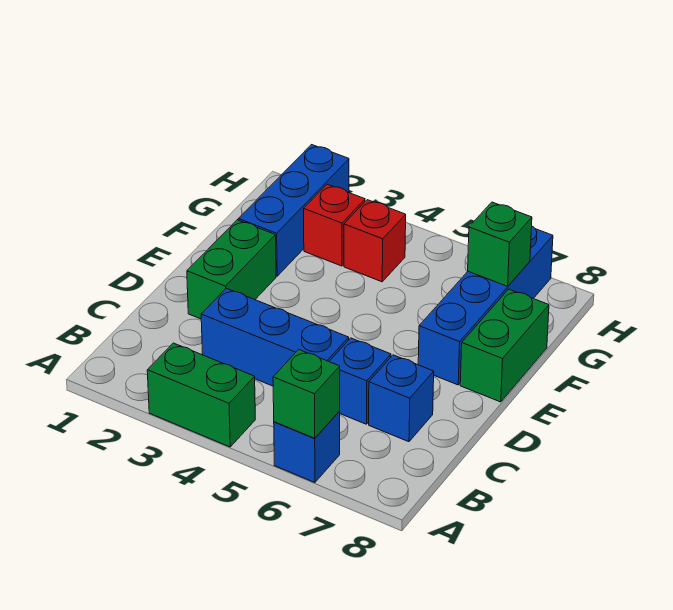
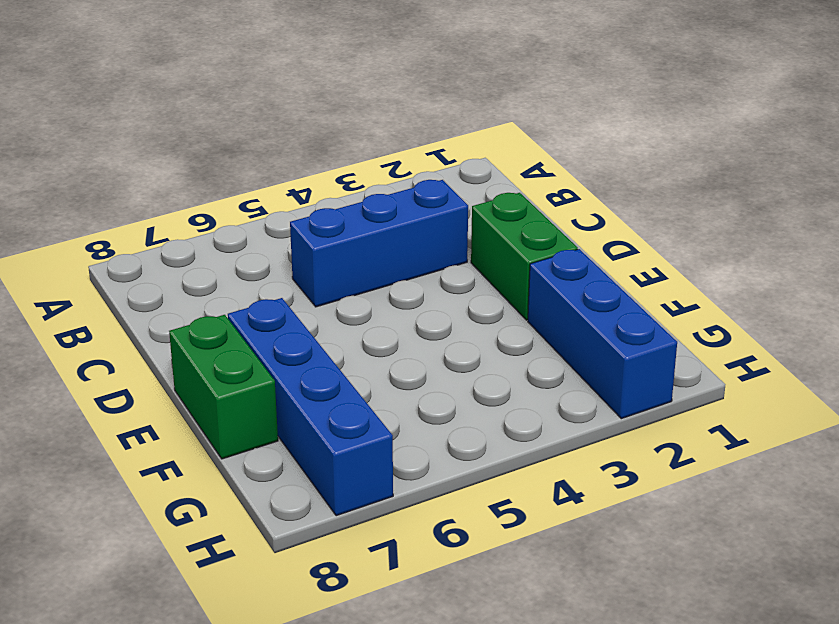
none -> green 1x2 brick [147,343,255,447]
none -> blue 1x1 brick [274,411,340,482]
none -> blue 1x1 brick [329,338,391,424]

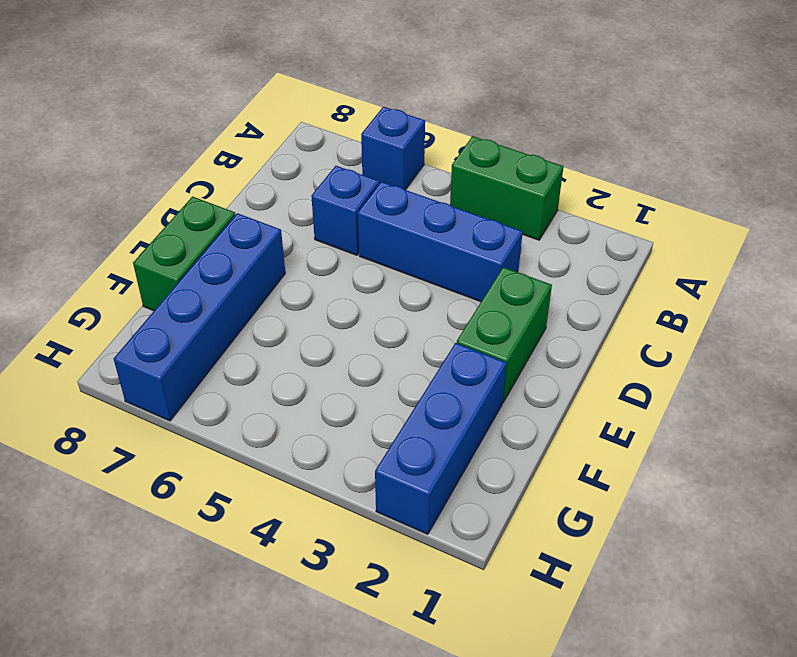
none -> blue 1x1 brick [369,355,434,442]
none -> red 1x1 brick [304,184,365,266]
none -> red 1x1 brick [344,200,406,282]

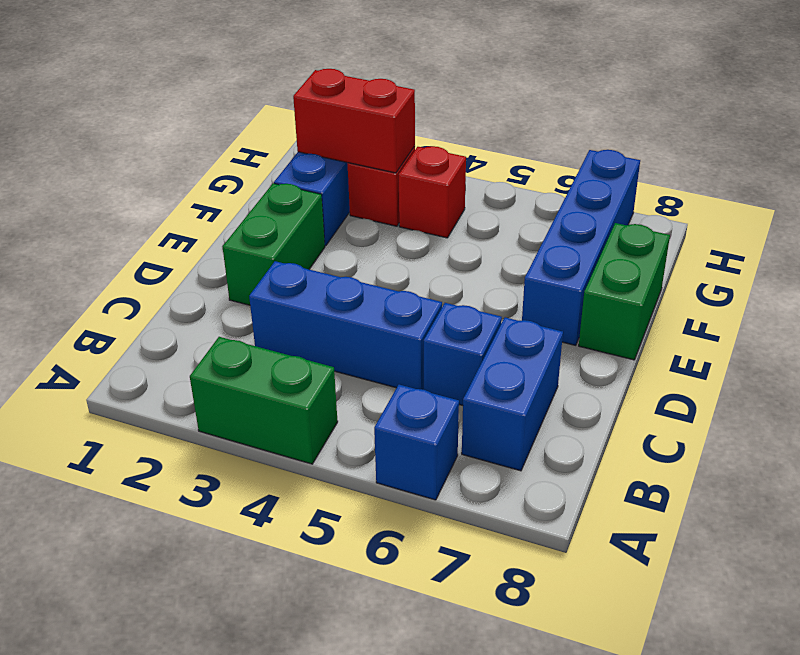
blue 1x2 brick [462,317,563,471] -> blue 1x1 brick [369,355,434,442]
red 1x2 brick [293,69,415,173] -> none
none -> green 1x1 brick [273,350,340,438]
none -> green 1x1 brick [468,202,532,286]

